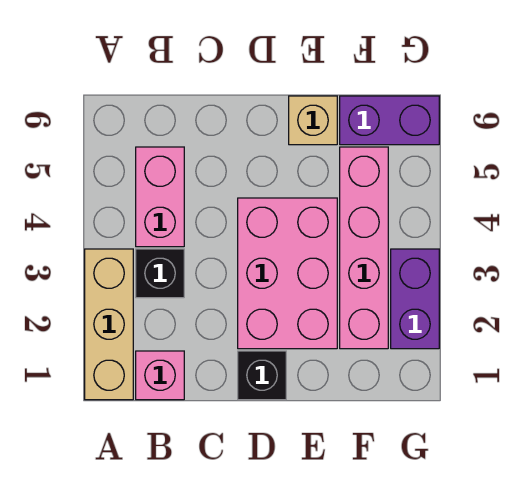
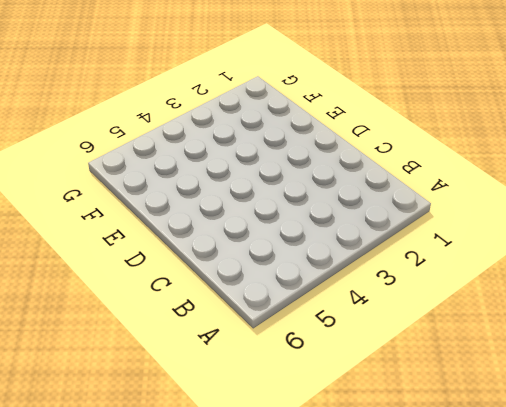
none -> tan 1x3 brick [85,249,133,400]
none -> pink 1x1 brick [136,351,184,400]

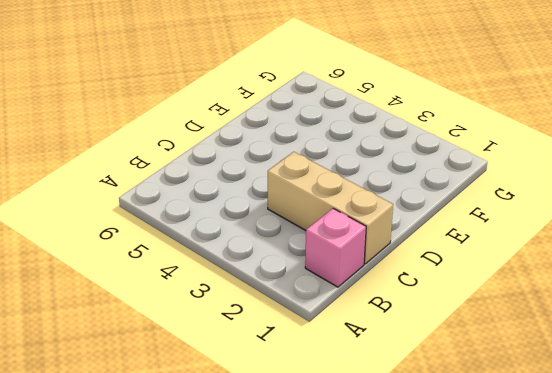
tan 1x3 brick [268,152,393,264] -> tan 1x3 brick moved to [85,249,133,400]
none -> black 1x1 brick [136,249,184,298]
none -> pink 1x2 brick [136,147,184,247]

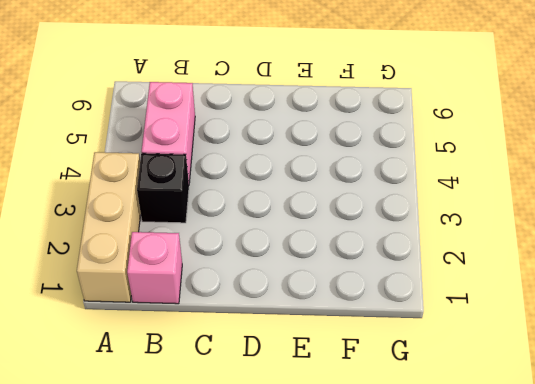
none -> black 1x1 brick [238,351,286,400]
none -> pink 2x3 brick [238,198,337,349]

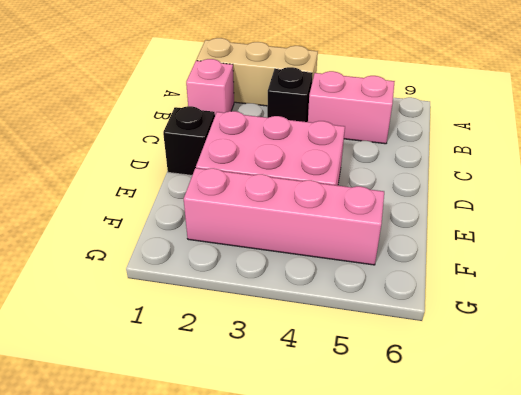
none -> tan 1x1 brick [289,96,337,145]
none -> purple 1x2 brick [340,96,439,145]

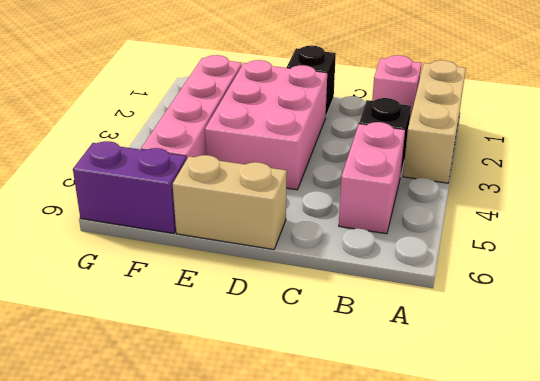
tan 1x2 brick [173,155,287,250] -> tan 1x1 brick [289,96,337,145]
none -> purple 1x2 brick [391,249,439,349]

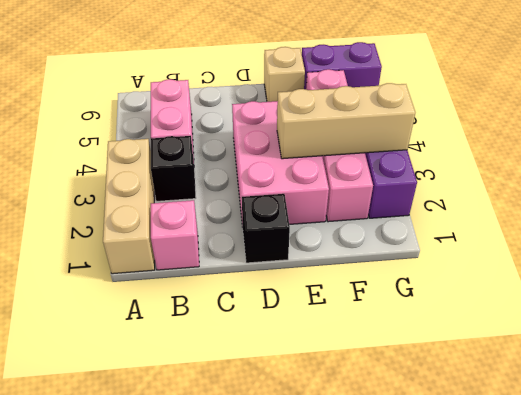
tan 1x3 brick [277,83,415,159] -> none

